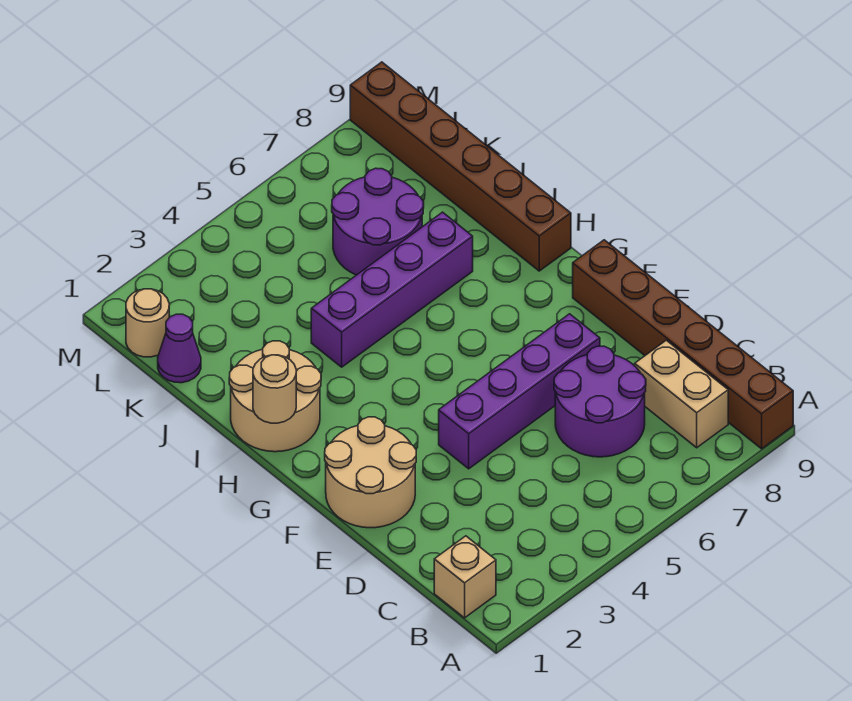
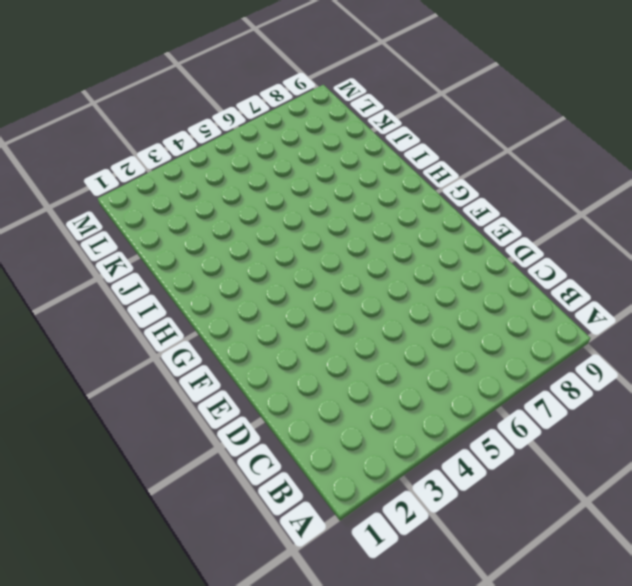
none -> brown 1x6 brick [573,240,793,449]
none -> tan 1x1 brick [434,536,496,618]
none -> tan 1x2 brick [635,340,728,448]

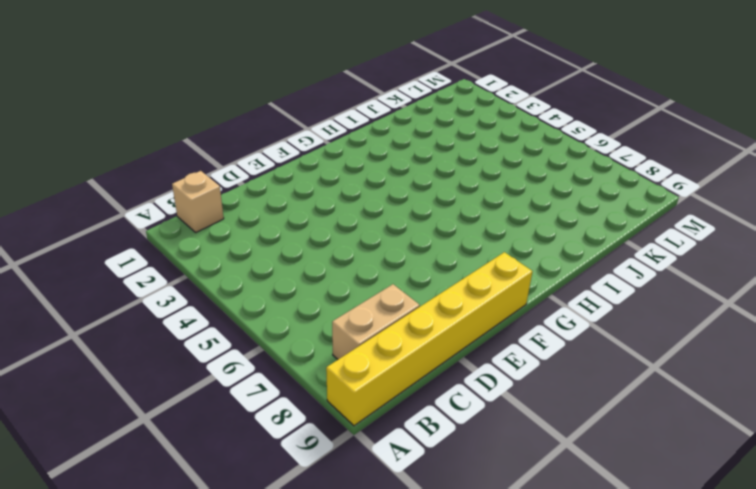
yellow 1x6 brick [326,252,532,426] -> brown 1x6 brick [573,240,793,449]
none -> purple 2x2 round brick [554,346,646,457]
none -> tan 2x2 round brick [325,417,416,528]
none -> purple 1x4 brick [439,314,600,469]

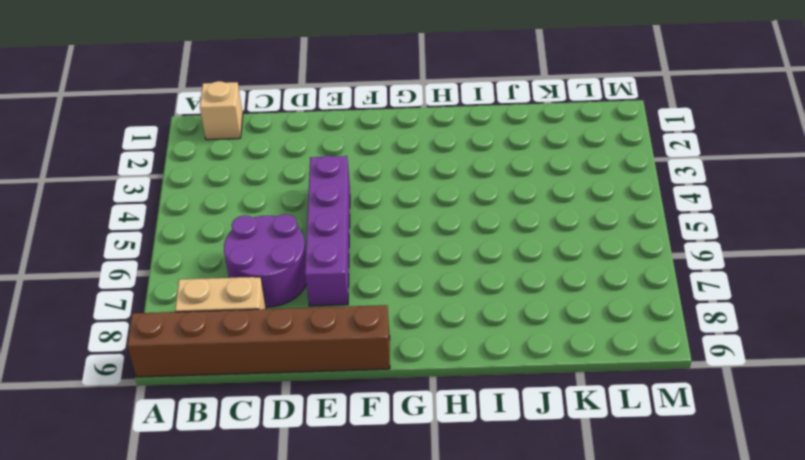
none -> tan 2x2 round brick [325,417,416,528]
none -> tan 2x2 round brick [229,341,321,452]
none -> brown 1x6 brick [350,62,571,271]

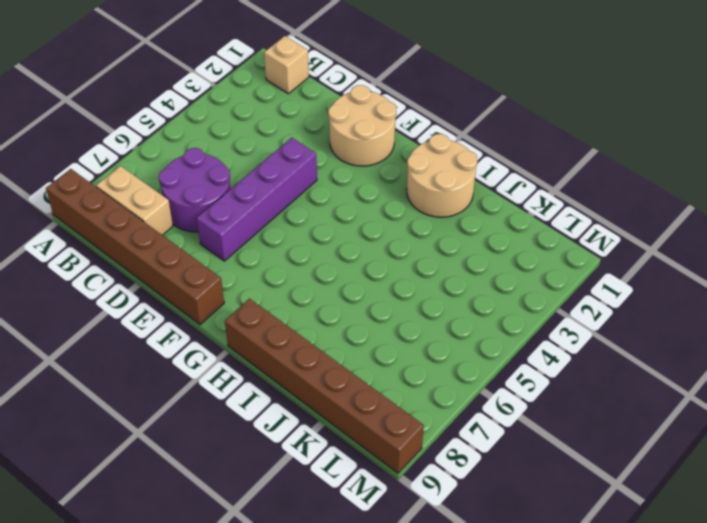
none -> purple 1x4 brick [311,212,473,367]
none -> purple 2x2 round brick [332,168,424,275]
none -> purple 1x1 cone [158,314,201,383]

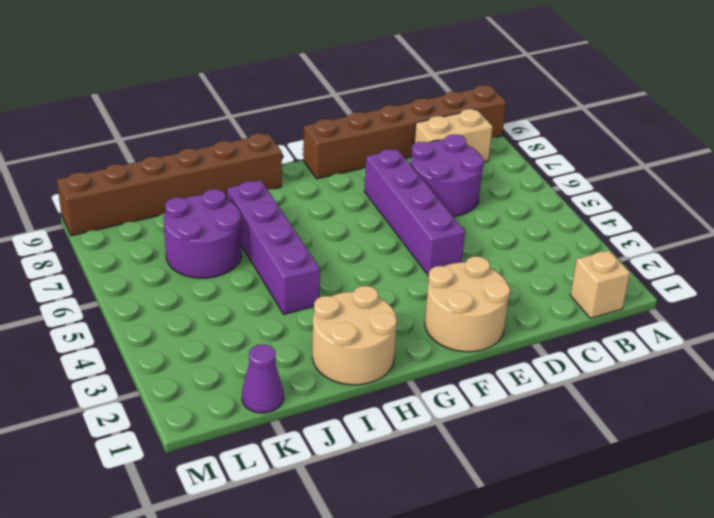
none -> tan 1x1 round brick [126,289,169,357]
none -> tan 1x1 round brick [253,355,296,423]

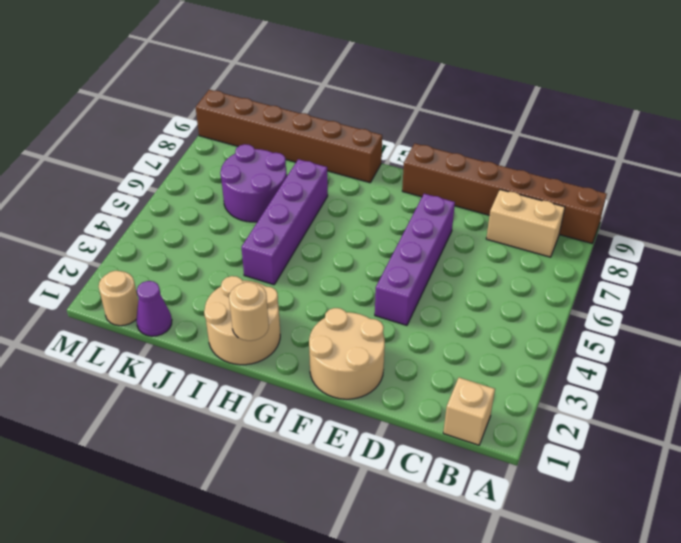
none -> purple 2x2 round brick [554,346,646,457]

